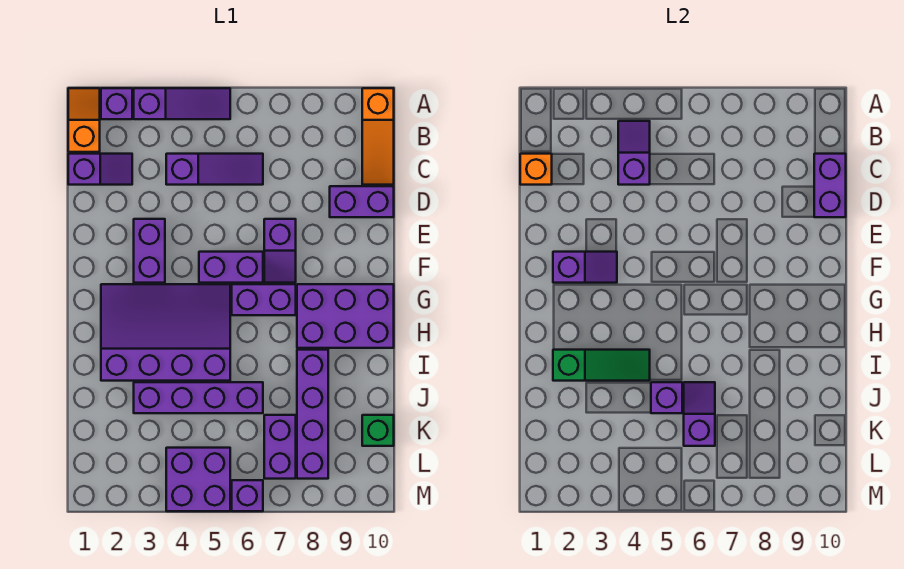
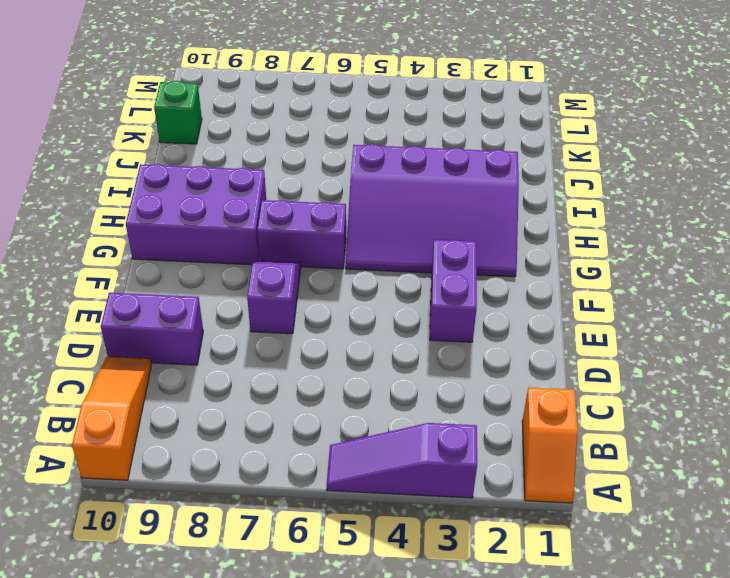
none -> purple 1x1 brick [101,88,132,119]
none -> purple 1x2 slope [68,154,132,185]
none -> purple 1x3 slope [166,154,263,185]

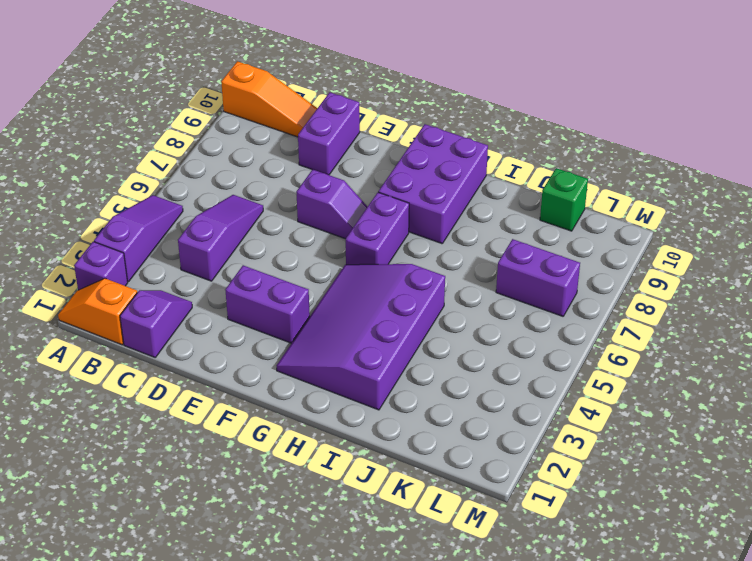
none -> purple 1x2 brick [199,252,263,283]
none -> purple 1x4 brick [297,350,328,479]
none -> purple 1x4 brick [134,382,263,413]

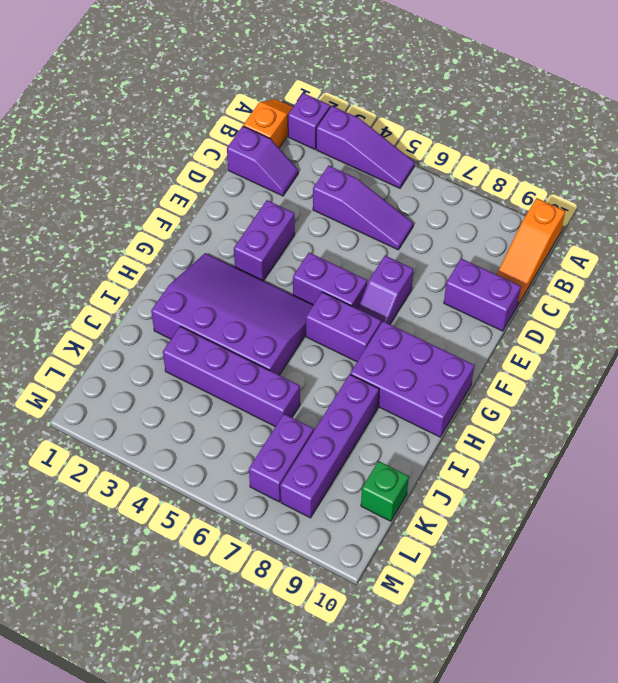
none -> purple 2x2 brick [166,448,230,511]
none -> purple 1x1 brick [232,480,263,511]
none -> purple 1x2 slope [618,121,650,185]

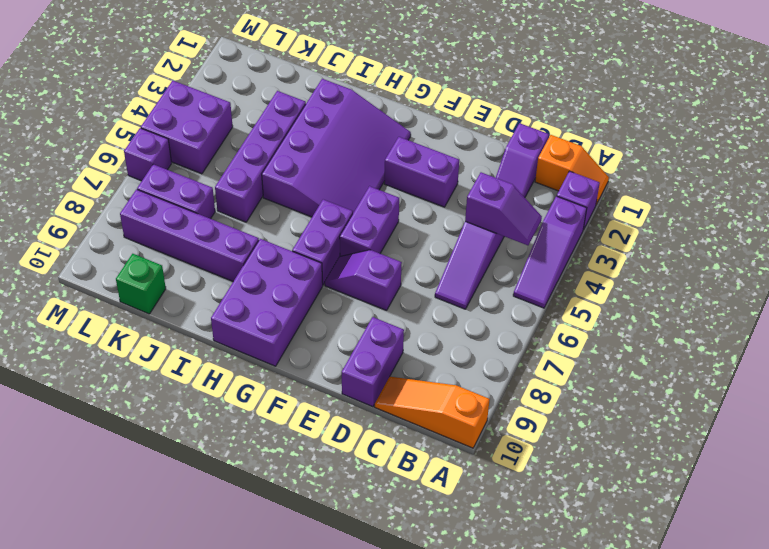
none -> orange 1x1 brick [520,154,552,185]
none -> purple 1x2 brick [814,154,846,217]
none -> purple 1x2 slope [553,252,617,283]

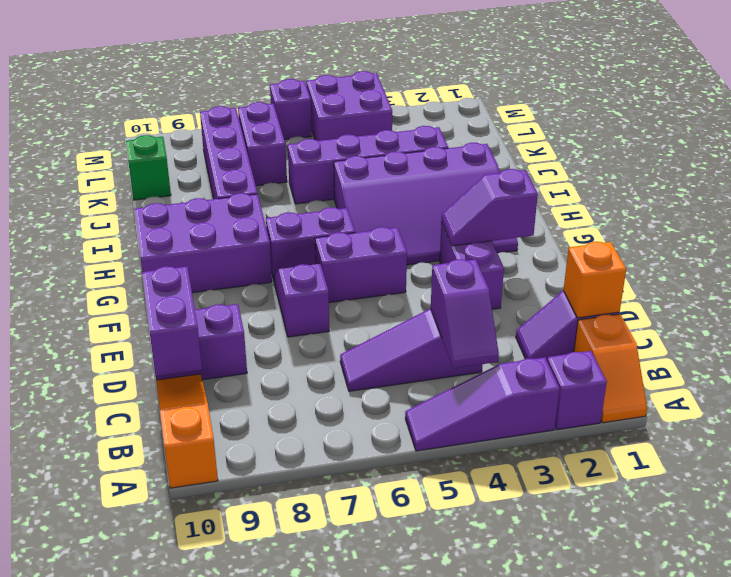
none -> green 1x3 slope [553,350,650,381]
none -> purple 1x1 brick [651,382,682,413]
none -> purple 1x2 slope [684,382,715,446]

